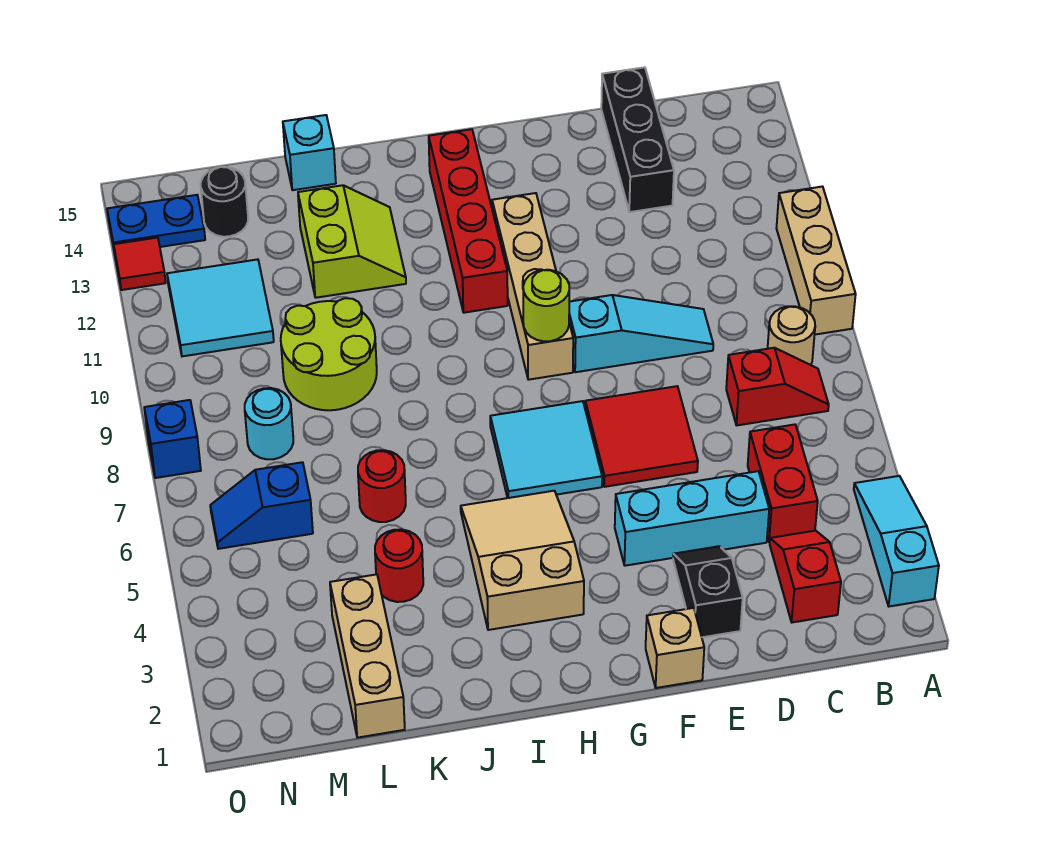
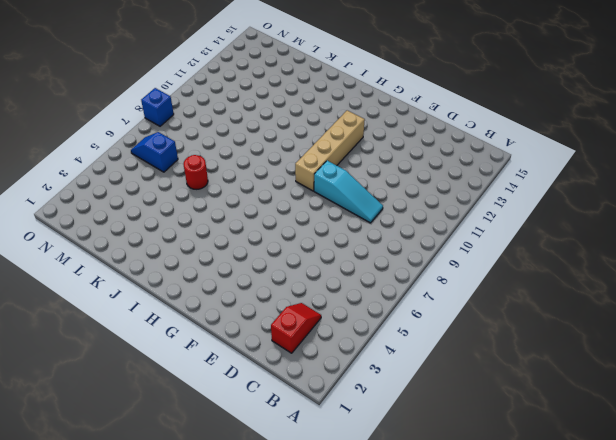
none -> cyan 1x3 slope [854,476,939,606]
none -> tan 1x3 brick [776,187,856,335]
none -> red 1x2 slope [726,348,829,425]
none -> tan 1x1 round brick [768,306,815,365]

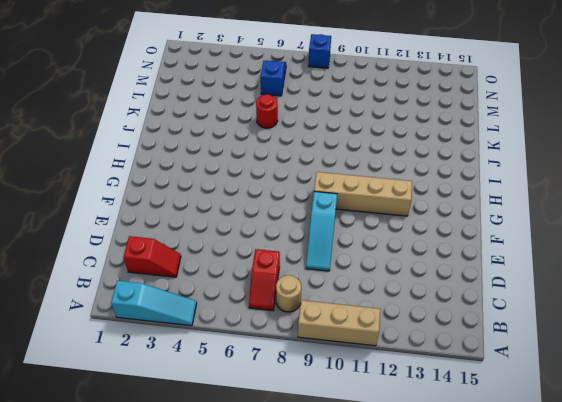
none -> red 1x2 brick [748,425,818,542]
none -> cyan 1x3 brick [615,471,769,566]
none -> black 1x3 brick [601,67,674,212]
none -> black 1x2 slope [673,546,743,637]

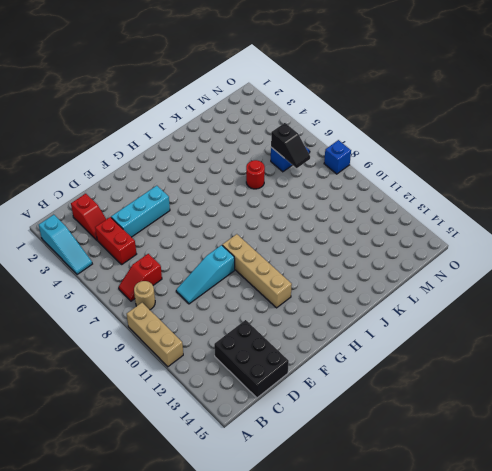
black 2x3 brick [214,320,289,398] -> black 1x3 brick [601,67,674,212]
black 1x2 slope [271,123,310,168] -> black 1x2 slope moved to [673,546,743,637]
none -> red 2x2 tile [585,386,698,487]
none -> tan 1x1 brick [646,608,704,688]
none -> cyan 2x2 tile [490,401,602,498]
none -> tan 2x3 slope [461,491,584,630]

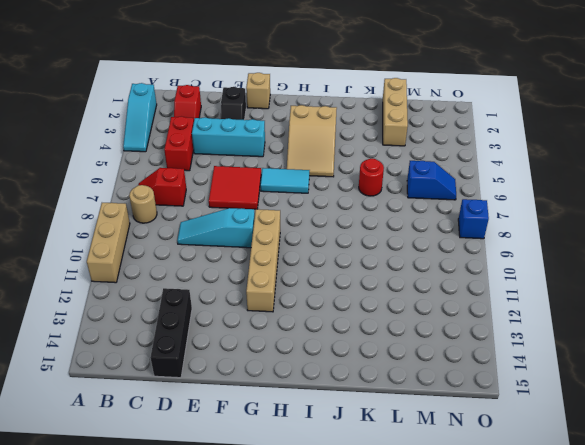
cyan 1x2 tile [260,168,309,193] -> cyan 2x2 tile [490,401,602,498]
none -> red 1x4 brick [429,129,508,313]
none -> lime 2x2 slope [298,185,406,298]
none -> red 1x1 round brick [375,529,423,602]
none -> lime 2x2 round brick [281,298,377,410]

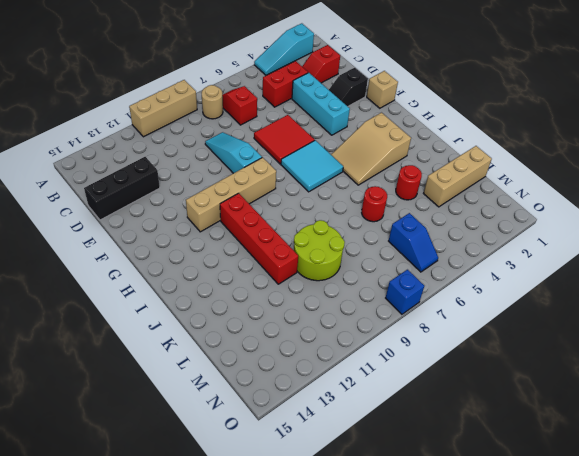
red 1x4 brick [220,193,298,284] -> red 1x4 brick turned to [429,129,508,313]
none -> lime 2x2 slope [298,185,406,298]
none -> cyan 1x1 brick [283,115,336,190]
none -> cyan 1x1 round brick [245,388,293,459]
none -> cyan 2x2 tile [167,259,274,356]

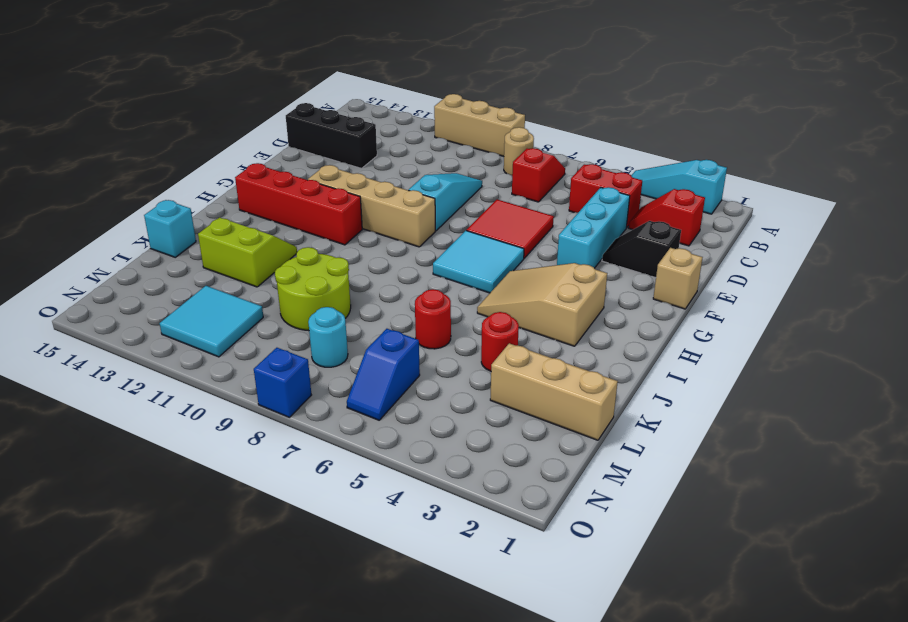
none -> black 1x1 round brick [201,167,248,237]
none -> blue 1x2 plate [107,195,205,248]
none -> red 1x1 tile [114,238,166,290]
none -> lime 1x1 round brick [523,270,569,341]

